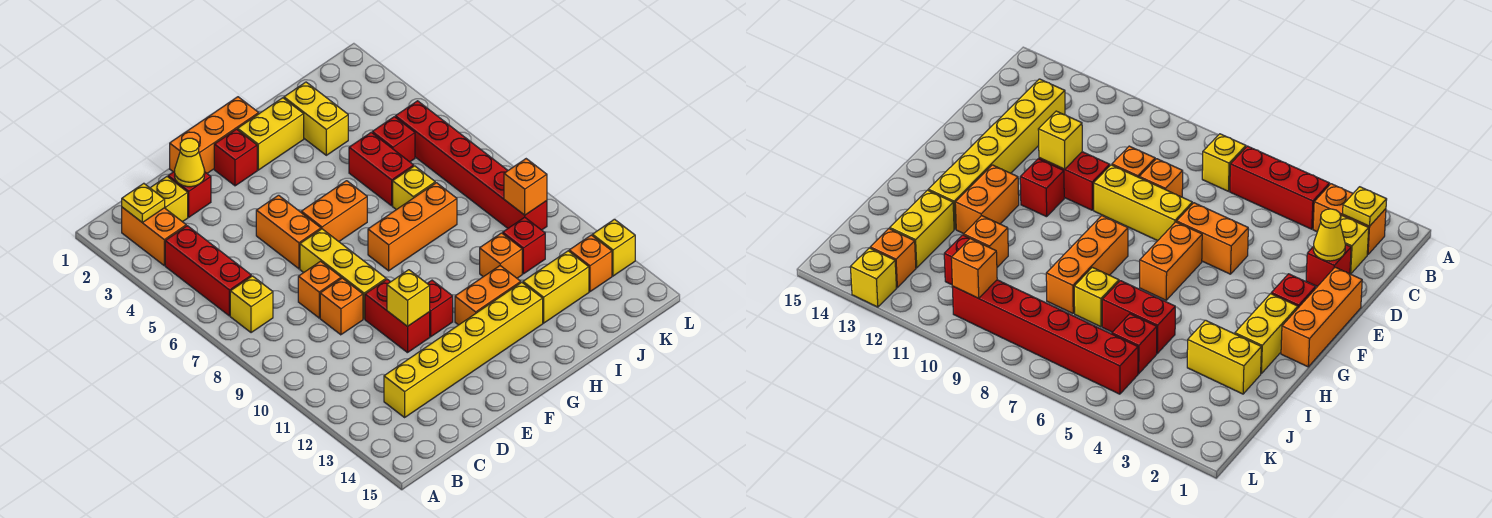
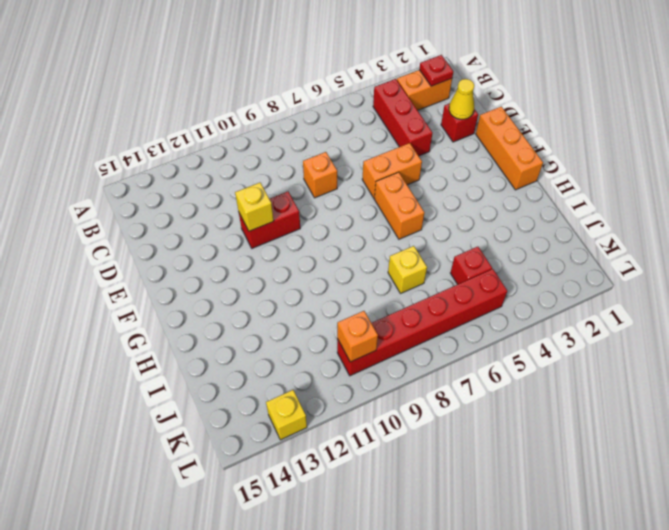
red 1x1 plate [419,55,453,86] -> yellow 1x1 plate [122,183,165,222]
red 1x3 brick [373,79,432,156] -> red 1x3 brick turned to [165,226,251,316]
none -> yellow 1x1 brick [230,276,273,333]
none -> yellow 1x1 brick [151,177,188,222]
none -> yellow 1x6 brick [384,282,543,417]
none -> orange 1x1 brick [320,278,363,335]

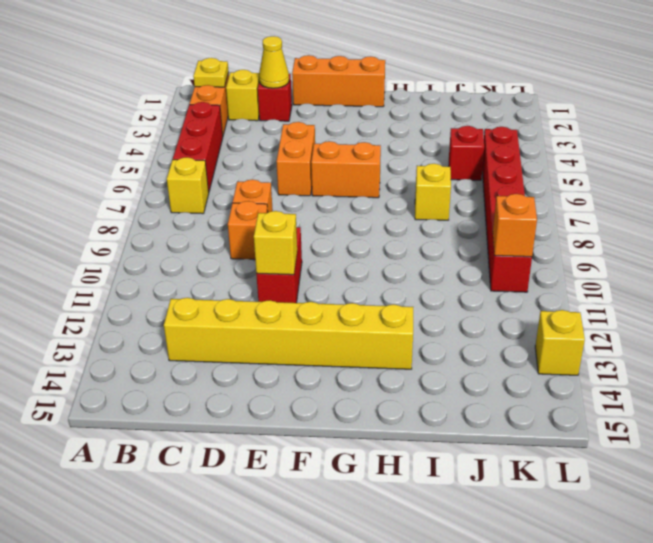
none -> yellow 1x3 brick [300,229,386,319]
none -> red 1x1 brick [214,129,257,186]
none -> red 1x1 brick [427,280,453,337]
none -> yellow 1x2 brick [238,98,304,170]

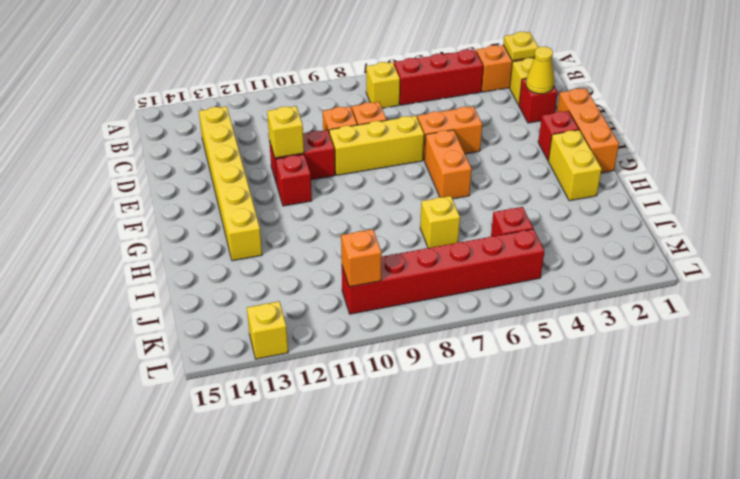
none -> orange 1x3 brick [368,183,457,271]
none -> orange 1x2 brick [455,266,521,325]
none -> yellow 1x2 brick [284,82,348,155]
none -> red 1x2 brick [349,132,414,206]

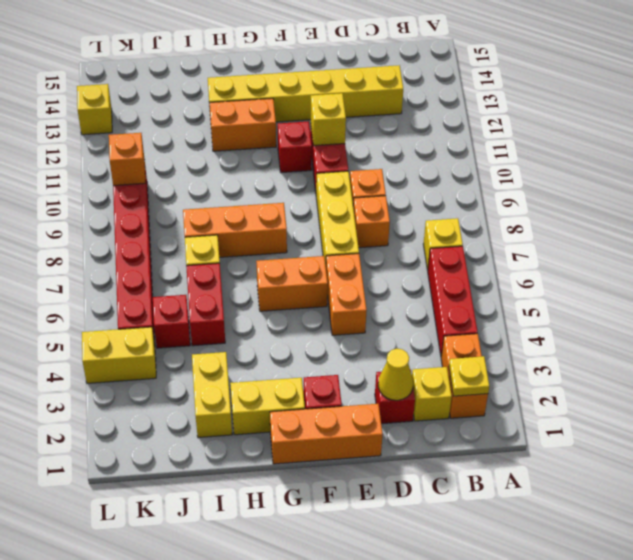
yellow 1x2 brick [82,327,156,383] -> yellow 1x2 brick moved to [523,251,589,323]
none -> orange 1x1 brick [480,233,522,278]
none -> red 1x1 brick [503,217,545,274]
none -> orange 1x1 brick [569,235,612,292]

